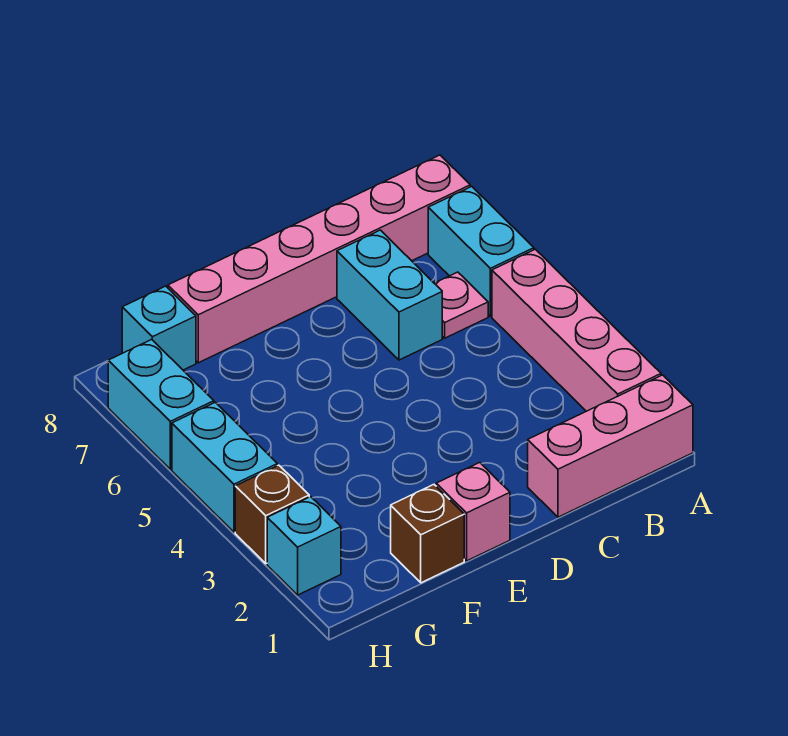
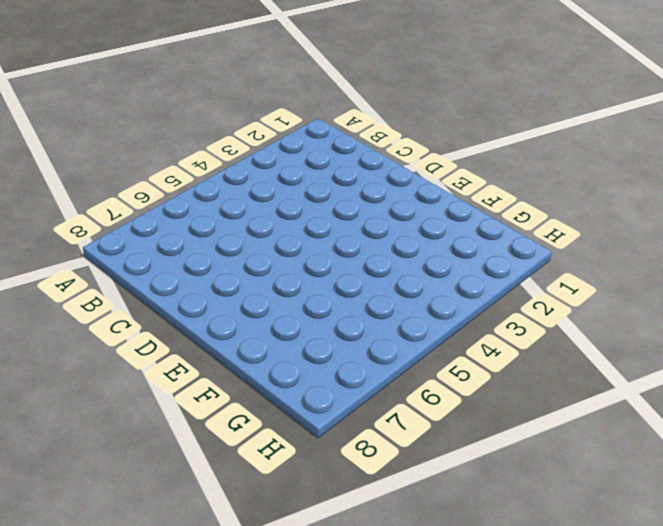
none -> pink 1x3 brick [528,375,693,517]
none -> pink 1x4 brick [492,249,661,411]
none -> cyan 1x2 brick [428,187,534,316]

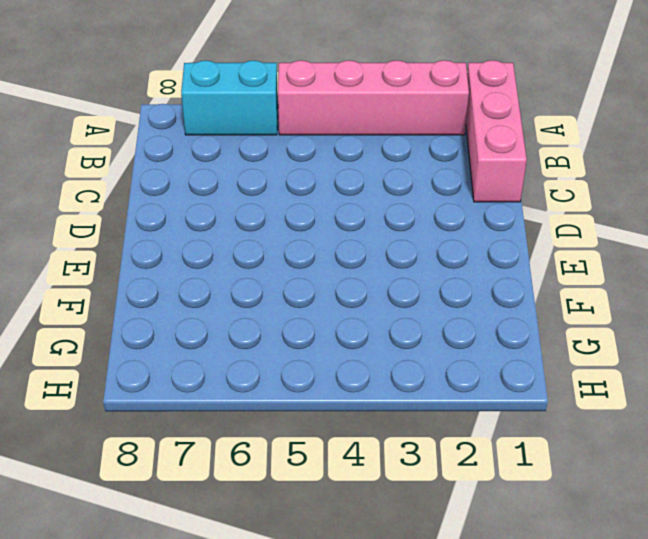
none -> pink 1x6 brick [168,155,470,363]
none -> pink 1x1 plate [434,272,488,338]
none -> cyan 1x2 brick [337,230,442,360]

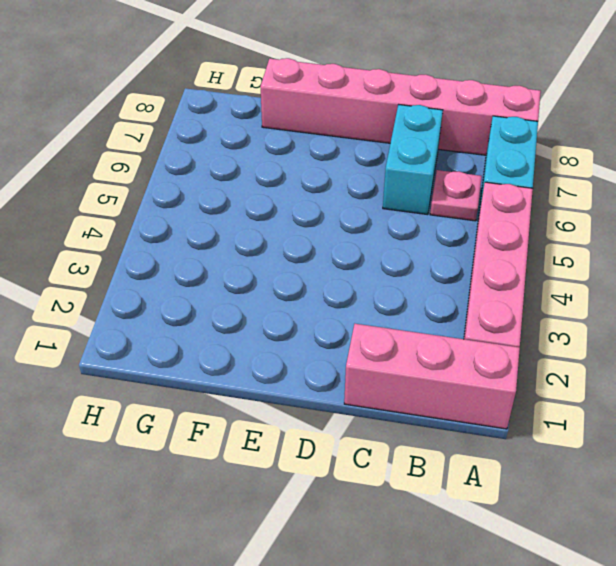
none -> pink 1x1 brick [436,463,510,561]
none -> brown 1x1 brick [391,485,464,583]
none -> cyan 1x1 brick [122,286,196,370]

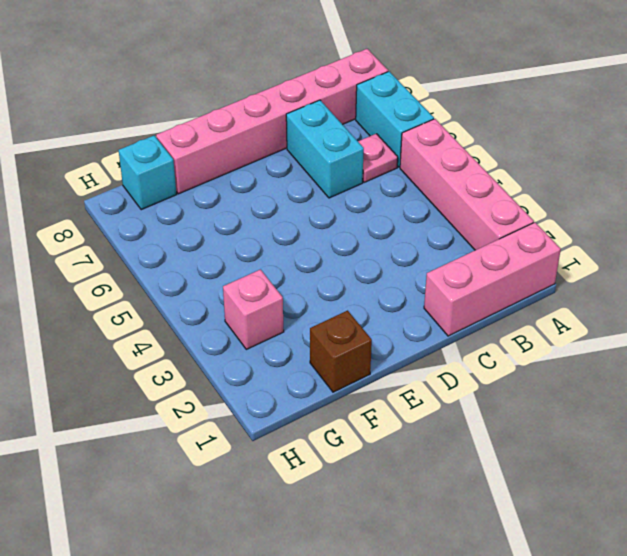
pink 1x1 brick [223,270,284,349] -> pink 1x1 brick moved to [436,463,510,561]
none -> cyan 1x1 brick [267,497,341,595]
none -> brown 1x1 brick [235,465,309,564]
none -> cyan 1x2 brick [172,402,277,532]

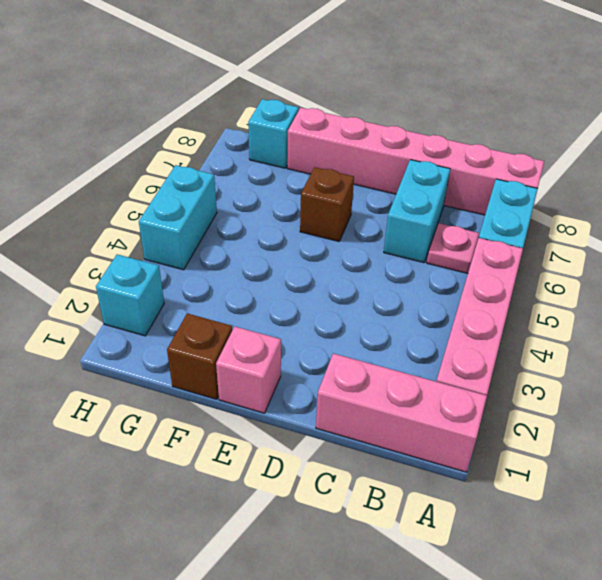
brown 1x1 brick [300,167,354,241] -> brown 1x1 brick moved to [235,465,309,564]
none -> cyan 1x2 brick [108,340,214,469]

